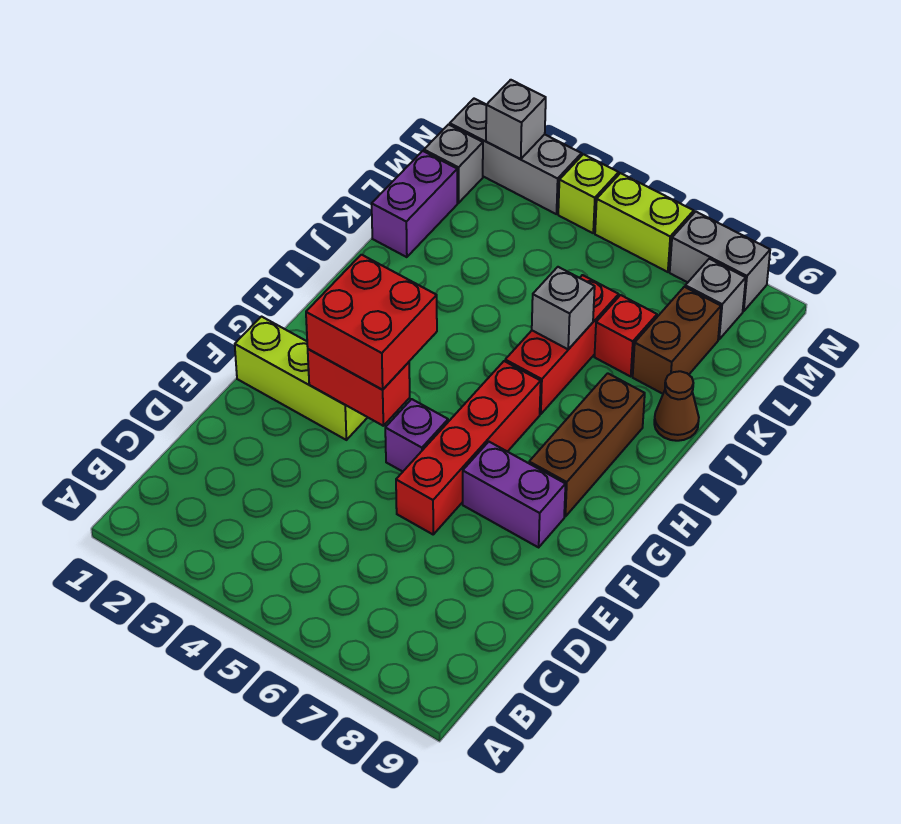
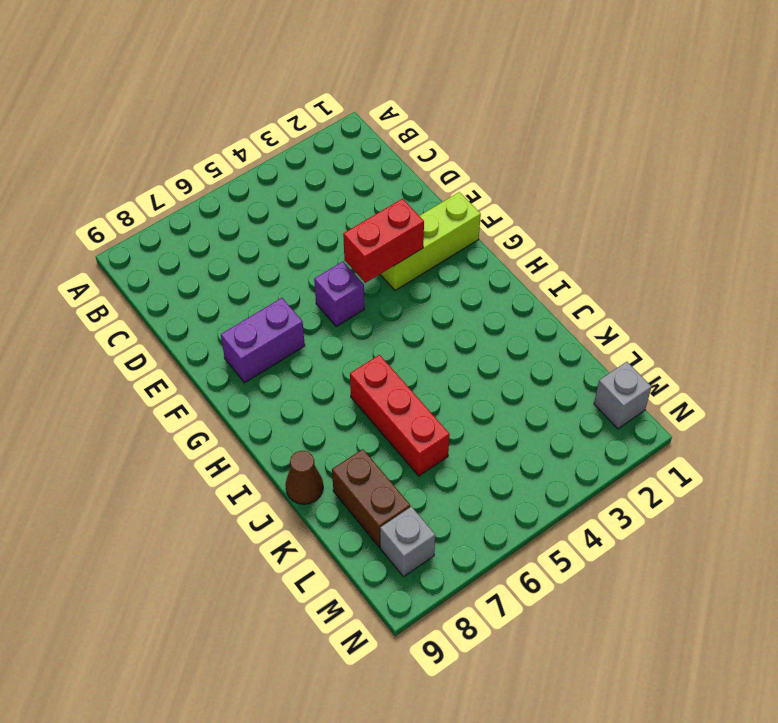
none -> red 1x4 brick [396,361,541,534]
none -> brown 1x3 brick [529,373,645,516]
none -> purple 1x2 brick [372,151,457,257]

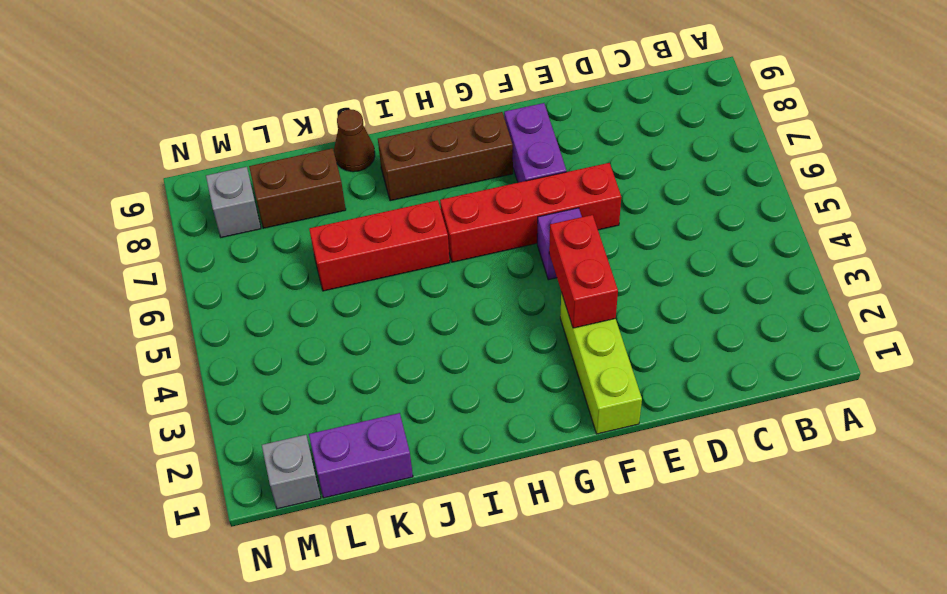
none -> red 1x1 brick [594,295,657,376]
none -> grey 1x3 brick [450,99,582,214]
none -> lime 1x1 brick [558,154,619,233]

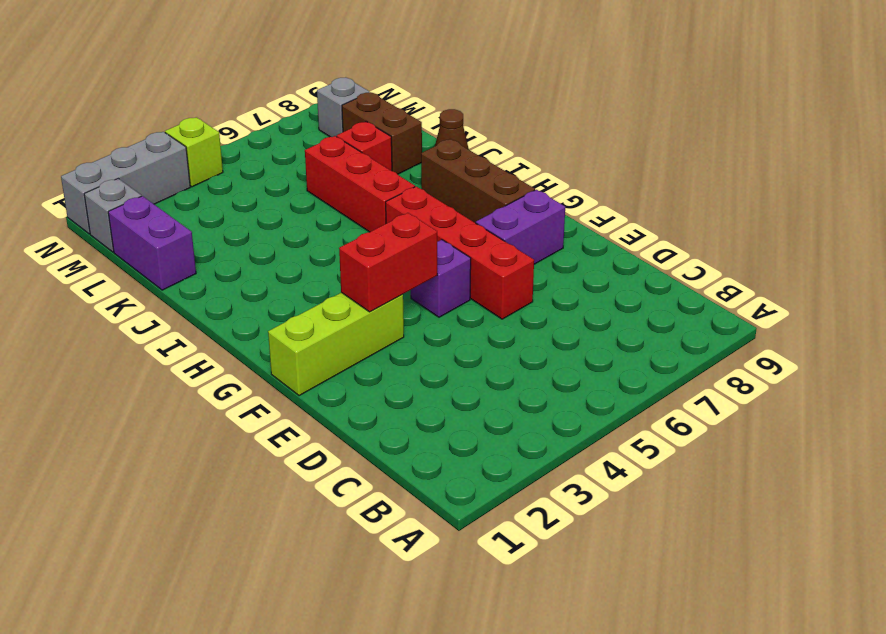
none -> lime 1x2 brick [595,173,694,272]
none -> grey 1x2 brick [670,212,770,311]
none -> grey 1x1 brick [532,267,595,349]

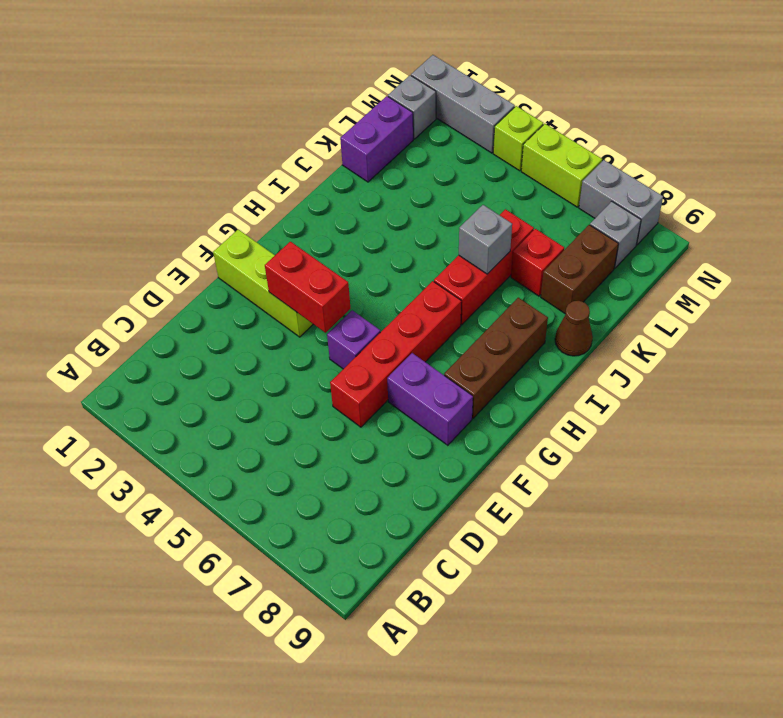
none -> grey 1x1 brick [486,80,546,159]
none -> red 2x2 brick [306,255,437,390]

